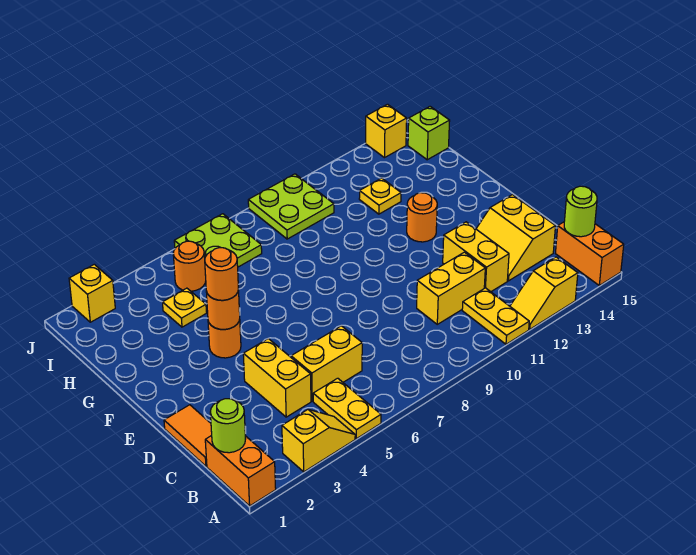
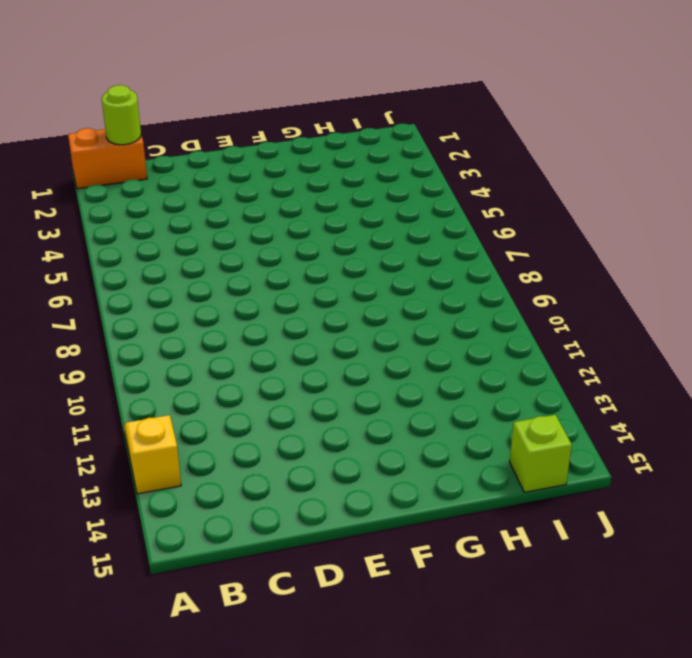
none -> yellow 1x2 slope [282,410,355,472]
none -> yellow 1x2 plate [313,378,381,439]
none -> yellow 1x2 plate [462,288,529,344]

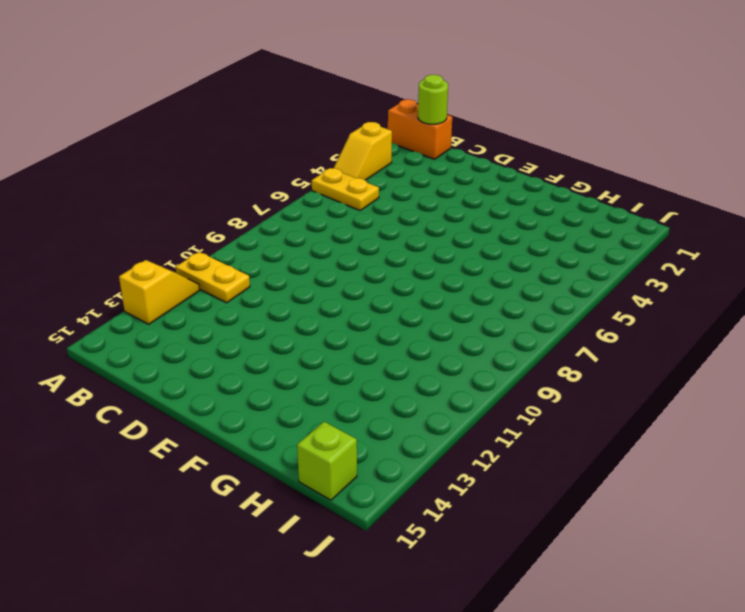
none -> orange 1x2 brick [555,222,624,285]
none -> orange 1x2 tile [164,405,212,466]
none -> yellow 1x2 brick [243,339,311,417]

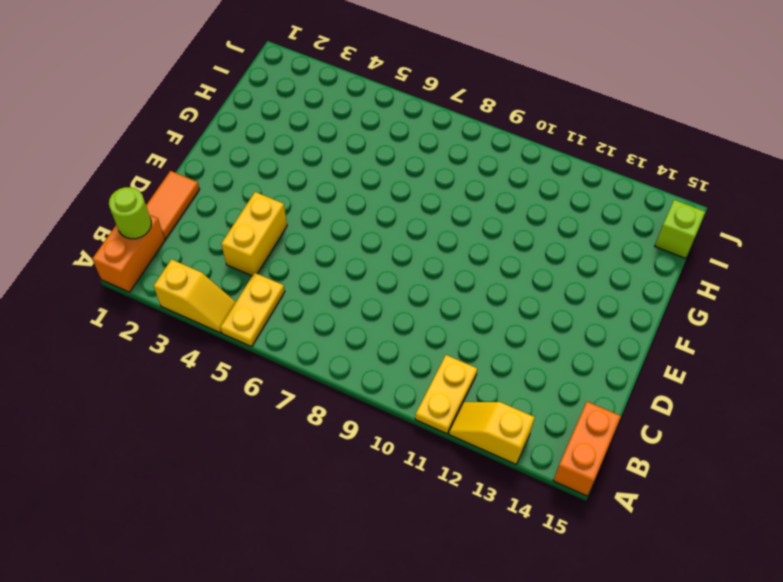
none -> yellow 1x2 brick [291,326,362,401]
none -> yellow 1x2 brick [417,252,485,324]
none -> yellow 1x2 brick [443,222,509,292]

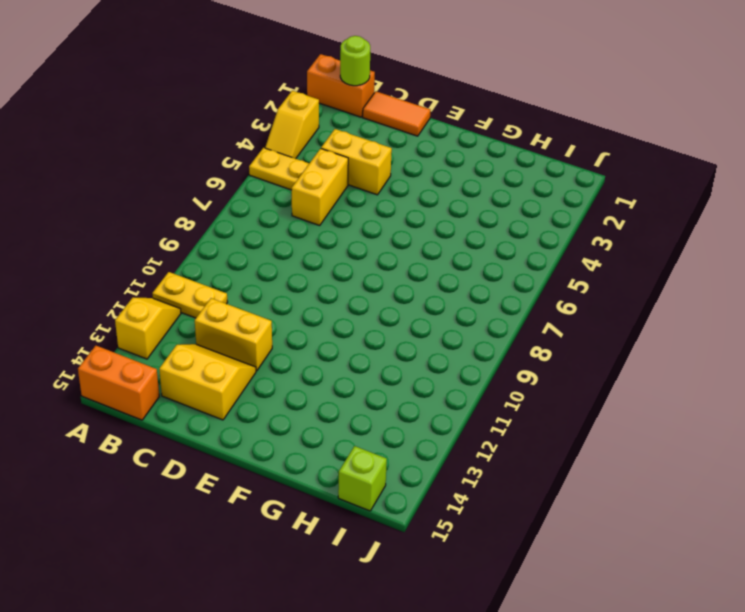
none -> yellow 1x2 brick [417,252,485,324]
none -> orange 1x1 round brick [208,319,241,358]
none -> orange 1x1 round brick [407,193,437,242]

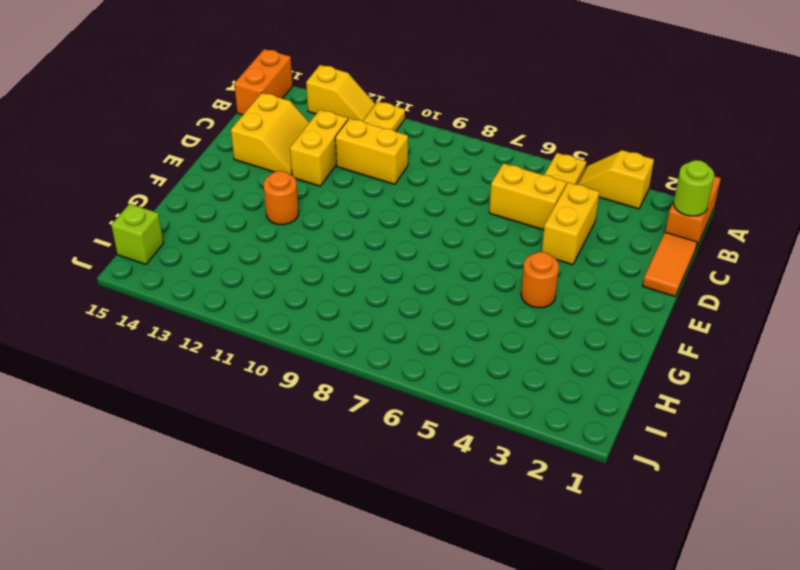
none -> yellow 1x1 plate [162,288,207,327]
none -> yellow 1x1 plate [359,178,401,214]
none -> orange 1x1 round brick [173,241,206,291]

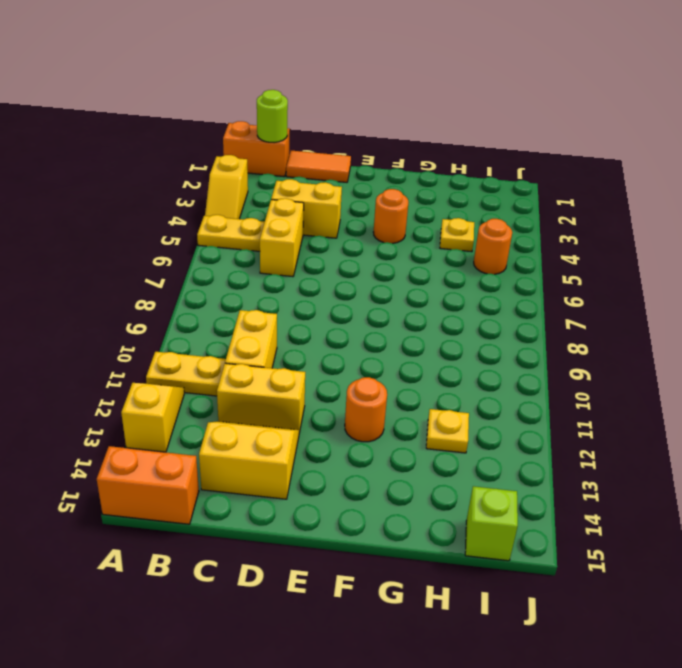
none -> lime 2x2 plate [174,214,262,267]
none -> lime 2x2 plate [248,174,334,239]
none -> yellow 1x1 brick [69,264,115,322]

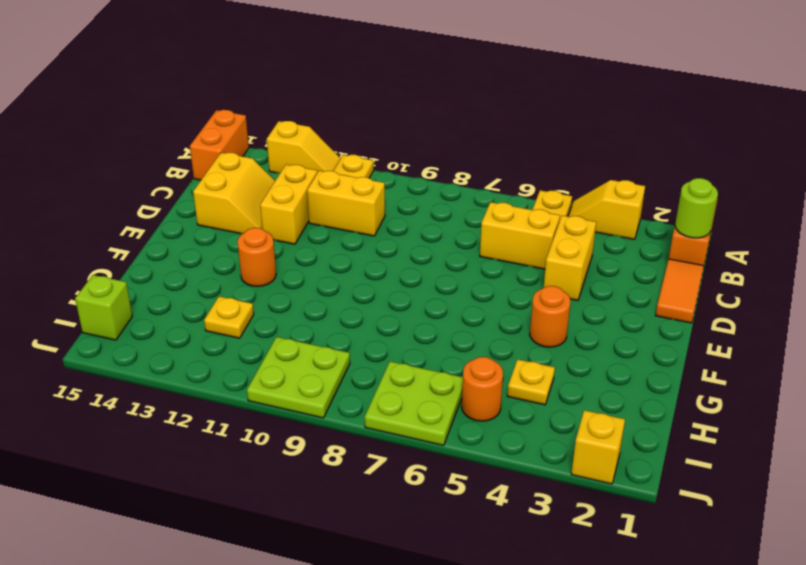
none -> yellow 1x1 brick [366,104,407,158]
none -> lime 1x1 round brick [564,186,597,237]
none -> orange 1x1 round brick [206,289,240,329]

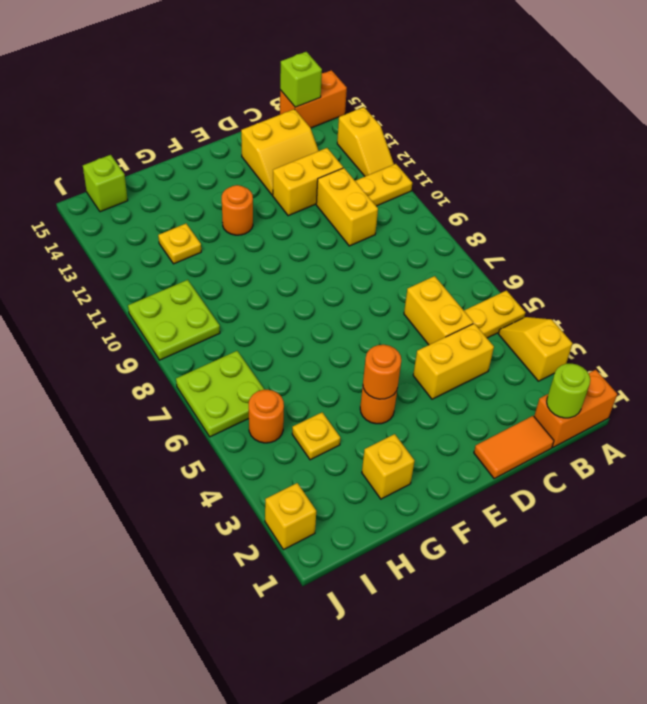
lime 1x1 brick [280,52,322,107] -> lime 1x1 round brick [564,186,597,237]
yellow 1x1 brick [362,434,414,499] -> yellow 1x1 brick moved to [366,104,407,158]
none -> orange 1x1 round brick [205,248,238,300]

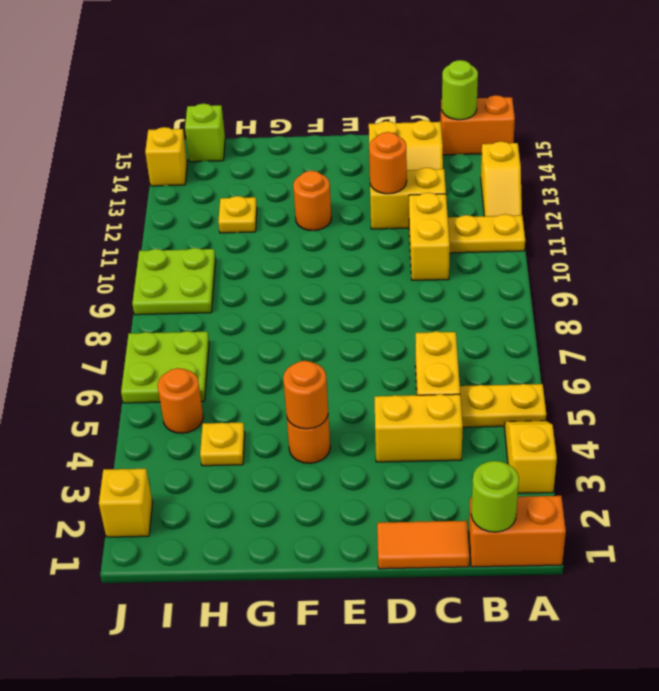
orange 1x1 round brick [369,132,407,194] -> orange 1x1 round brick moved to [205,248,238,300]

